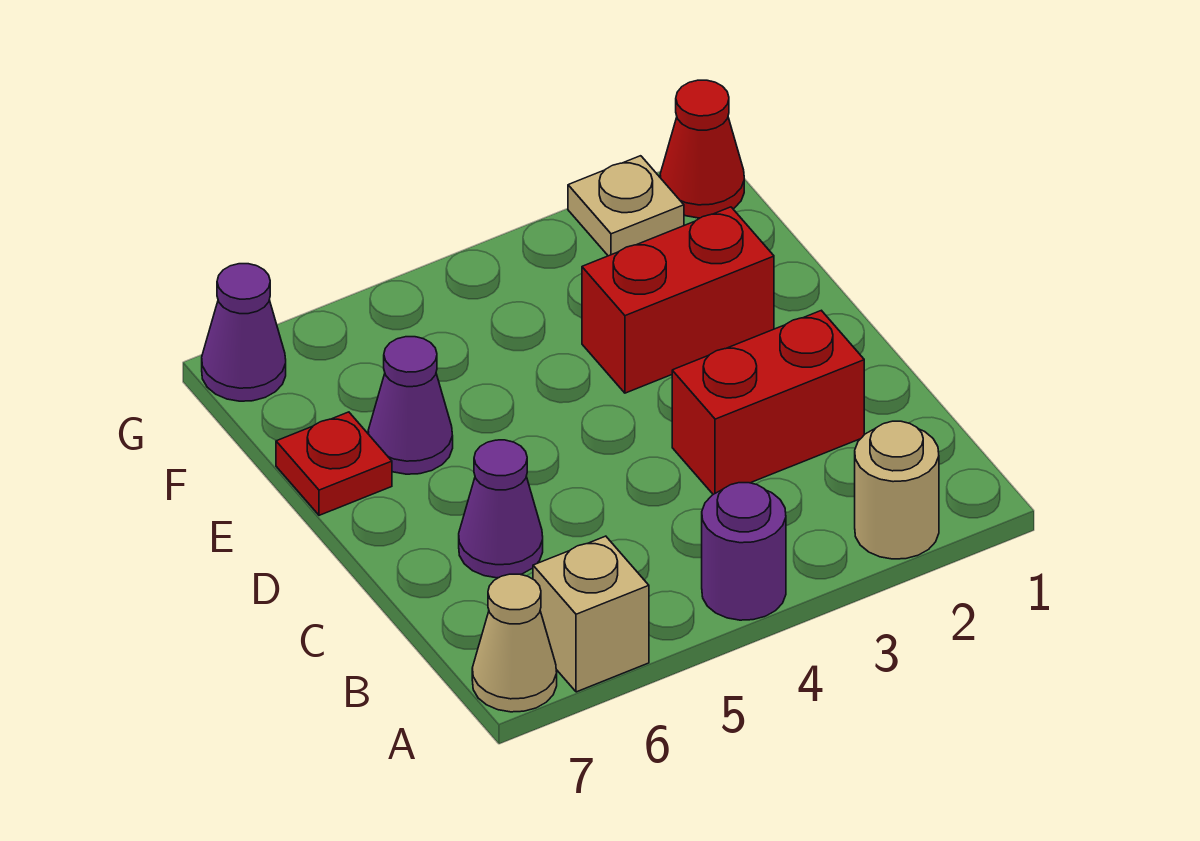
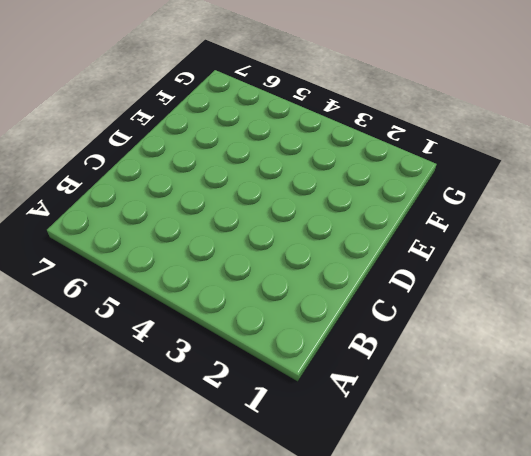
none -> tan 1x1 round brick [855,421,939,559]
none -> purple 1x1 round brick [702,483,786,620]
none -> tan 1x1 brick [533,536,649,692]

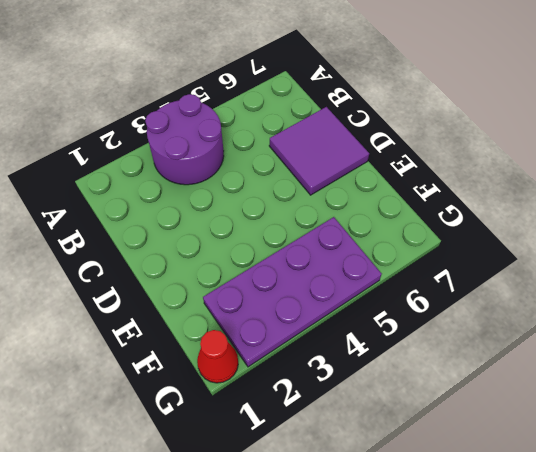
purple 2x2 round brick [145,94,224,185] -> purple 1x1 round brick [702,483,786,620]
purple 2x2 tile [269,107,369,195] -> purple 1x1 cone [459,440,543,578]
purple 2x4 plate [203,217,382,367] -> tan 1x1 plate [568,156,684,256]
none -> tan 1x1 round brick [855,421,939,559]
none -> tan 1x1 brick [533,536,649,692]
none -> tan 1x1 cone [472,574,557,712]

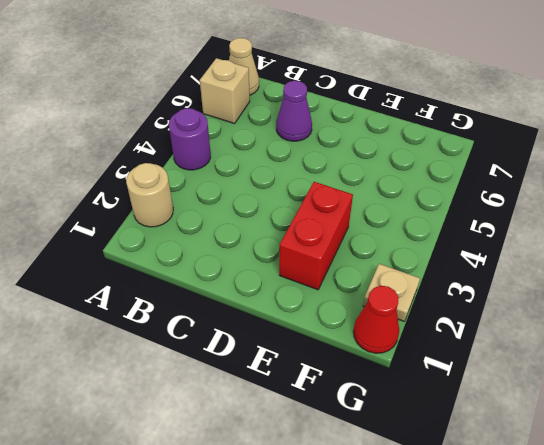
none -> red 1x2 brick [672,310,864,494]
none -> purple 1x1 cone [368,337,453,474]
none -> red 1x1 plate [276,412,392,515]

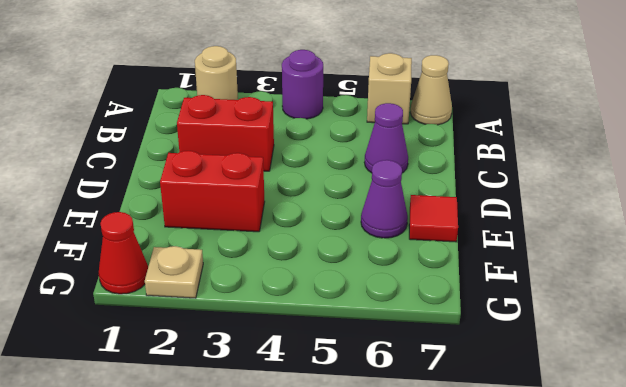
red 1x1 tile [409,195,458,242] -> red 1x1 plate [276,412,392,515]
none -> purple 1x1 cone [202,264,286,401]

